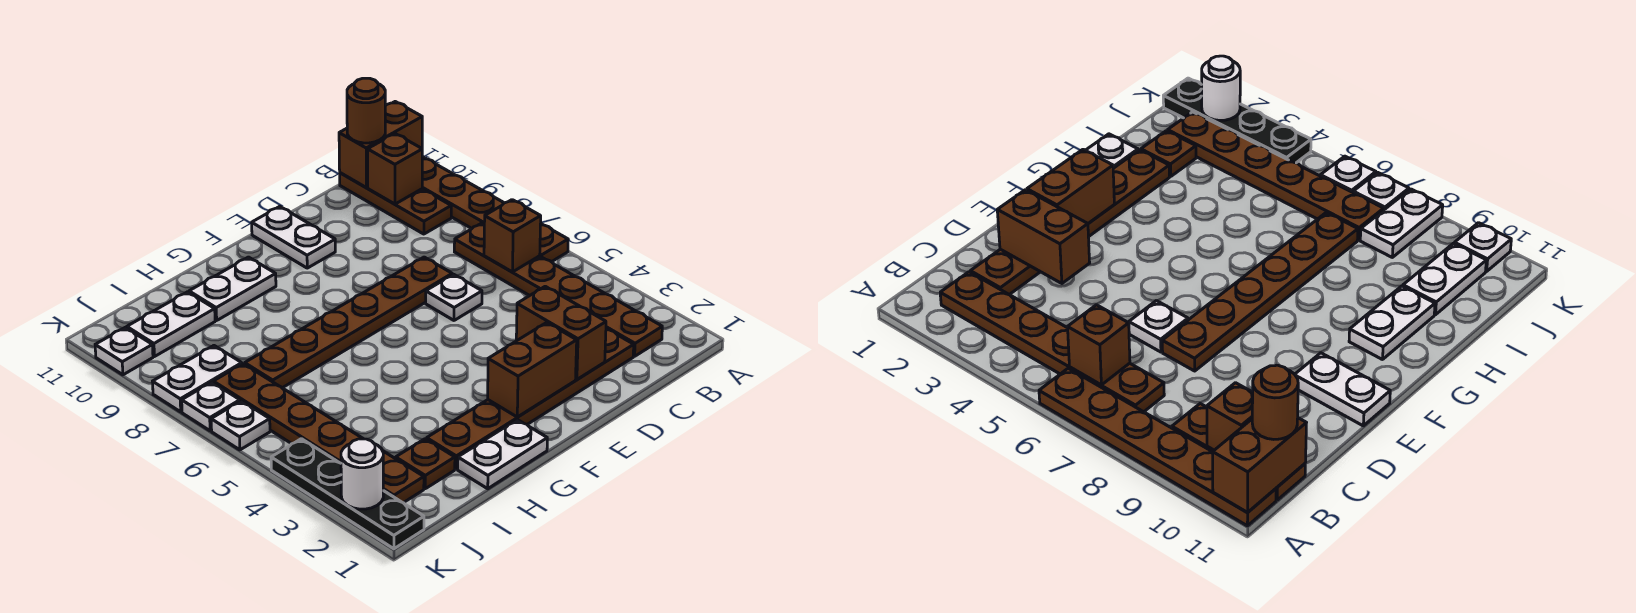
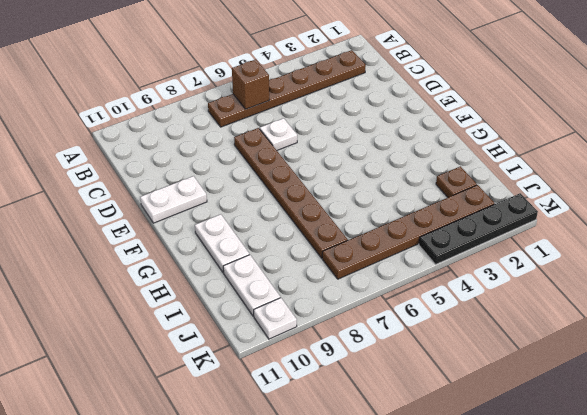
none -> brown 1x6 plate [422,157,568,262]
none -> brown 1x3 plate [340,173,451,234]
none -> brown 1x6 plate [427,329,634,469]

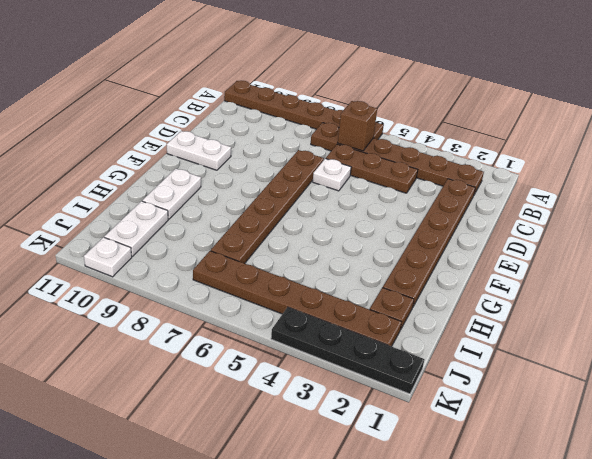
brown 1x3 plate [326,144,418,193] -> brown 1x3 plate moved to [340,173,451,234]
none -> white 1x2 plate [458,420,547,489]
none -> white 1x2 plate [152,346,242,412]
none -> white 1x1 plate [211,401,270,450]

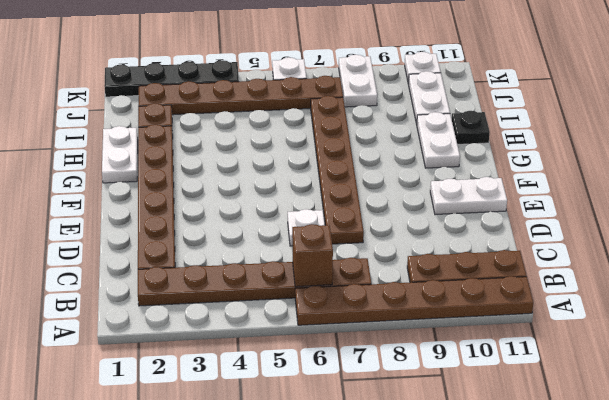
black 1x1 plate [452,111,490,144] -> none
none -> white 1x1 plate [182,382,240,431]
none -> brown 1x2 brick [339,102,422,188]
none -> brown 1x1 brick [368,134,422,204]

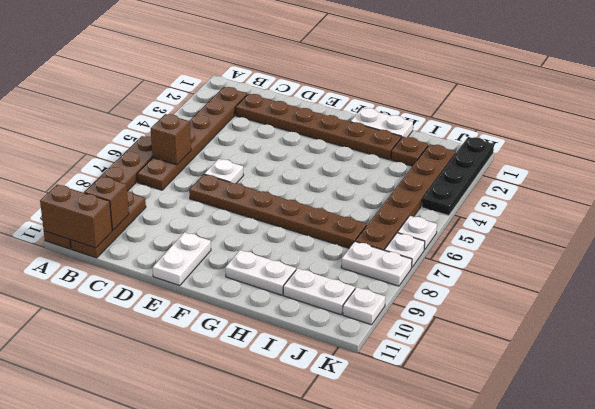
none -> brown 1x2 brick [516,286,606,379]
none -> brown 1x2 brick [488,322,577,417]
none -> white 1x1 round brick [341,439,383,509]

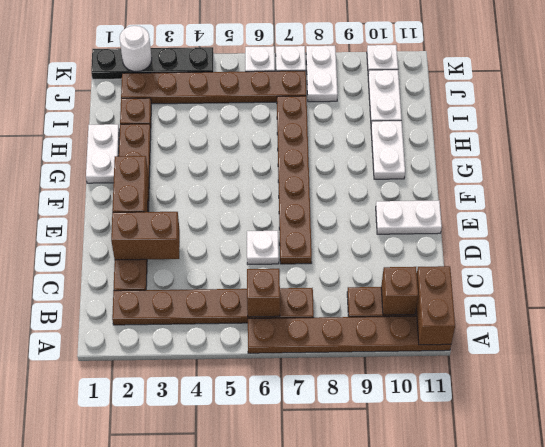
none -> brown 1x1 round brick [347,78,385,143]

